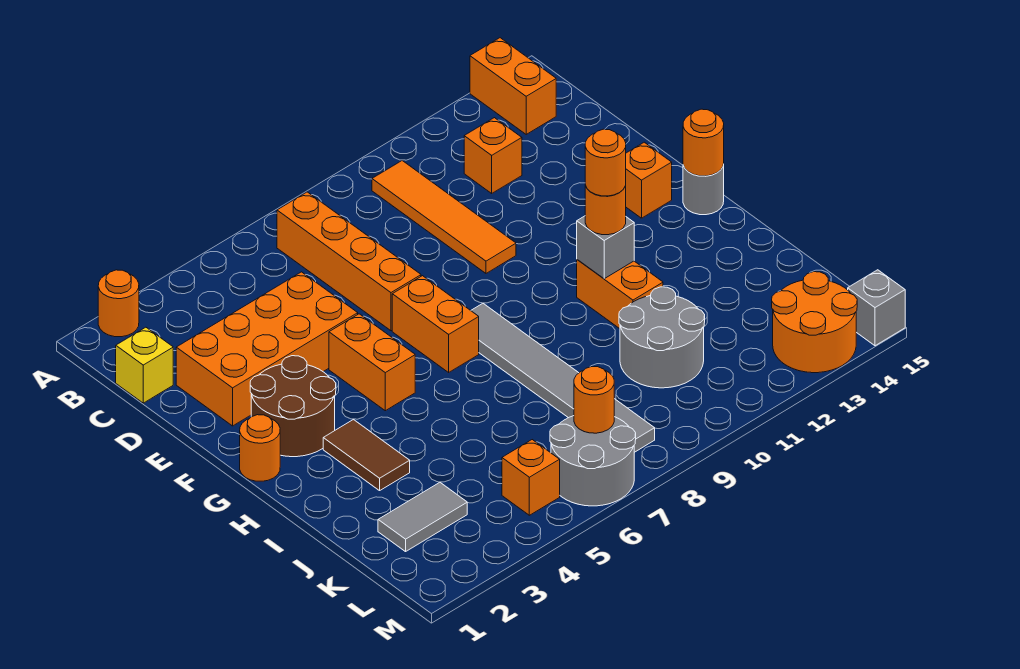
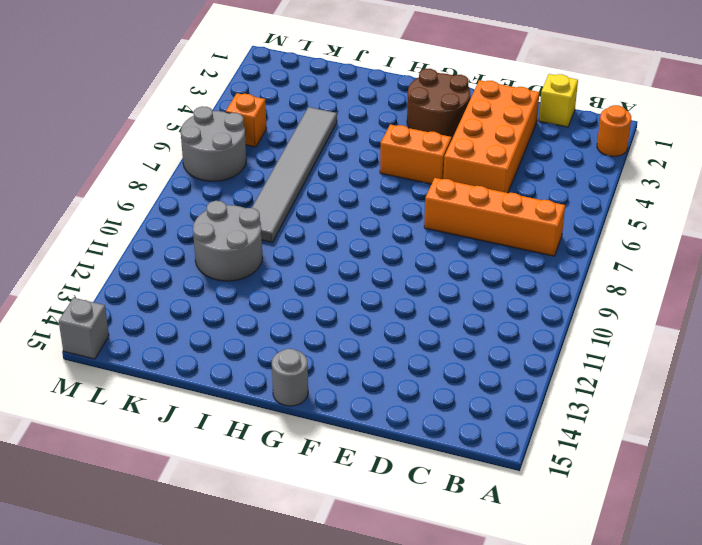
grey 1x6 tile [252,107,337,242] -> grey 1x6 tile turned to [471,304,655,452]
none -> orange 1x2 brick [470,38,556,134]
none -> orange 1x4 tile [372,161,516,273]
none -> orange 1x1 brick [464,118,522,193]

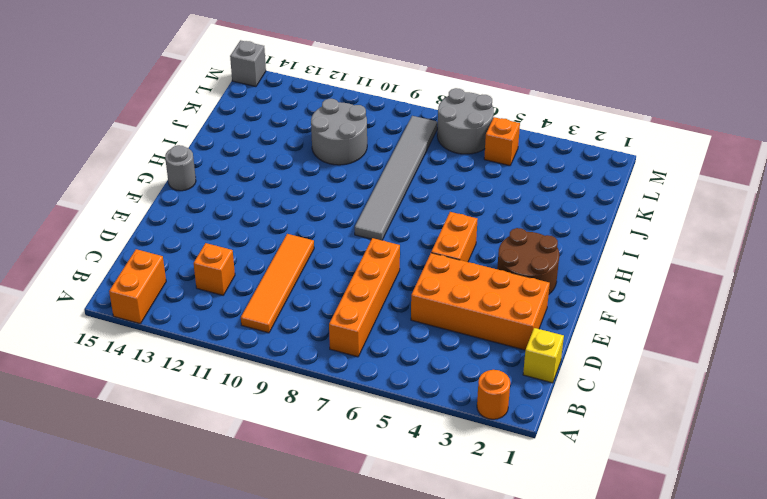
none -> orange 1x2 brick [392,276,479,372]
none -> orange 1x1 brick [626,142,672,218]
none -> orange 1x1 round brick [240,415,280,481]

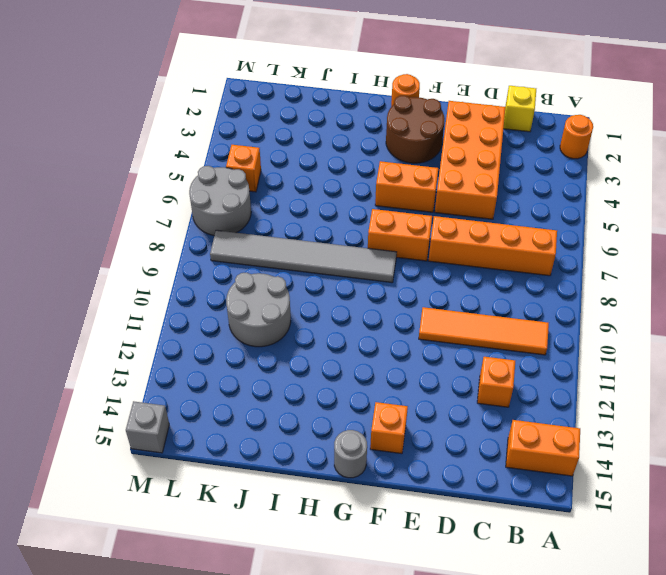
none -> brown 1x2 tile [323,420,410,491]
none -> orange 1x2 brick [577,260,663,329]
none -> grey 1x2 tile [378,483,467,552]

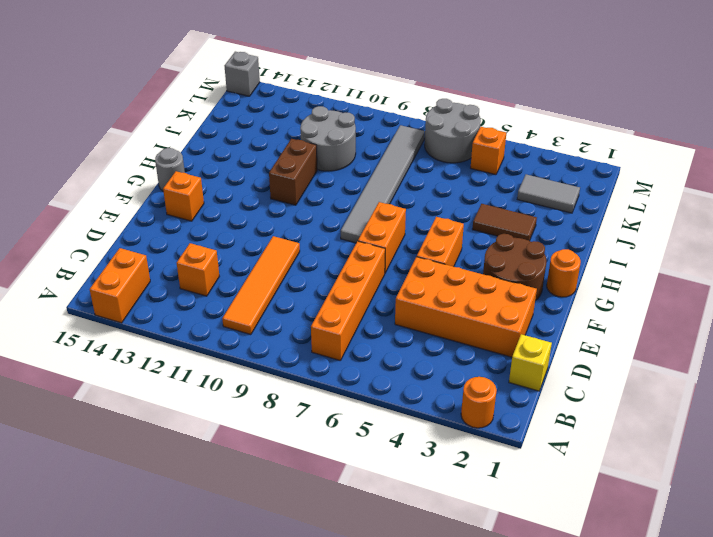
brown 1x2 brick [269,139,317,205] -> orange 1x2 brick [577,260,663,329]
brown 1x2 tile [472,204,537,241] -> brown 1x2 tile turned to [323,420,410,491]
none -> orange 2x2 round brick [772,272,857,373]
none -> orange 1x1 round brick [683,109,724,176]
none -> grey 1x1 brick [577,216,634,279]

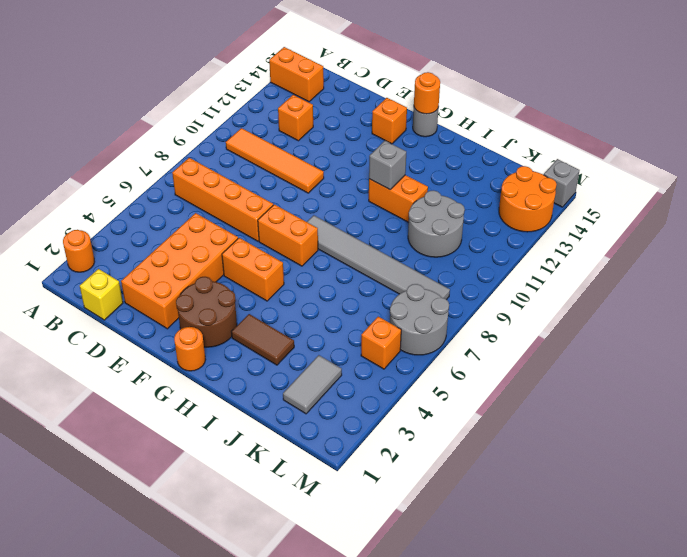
none -> orange 1x1 round brick [574,367,614,433]
none -> orange 1x1 round brick [585,186,626,235]
none -> orange 1x1 round brick [585,129,626,196]

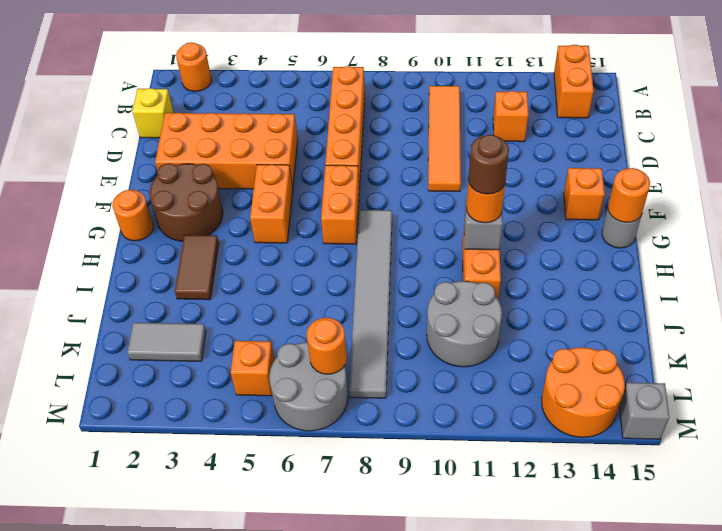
brown 1x1 round brick [468,135,509,194] -> orange 1x1 round brick [585,129,626,196]

